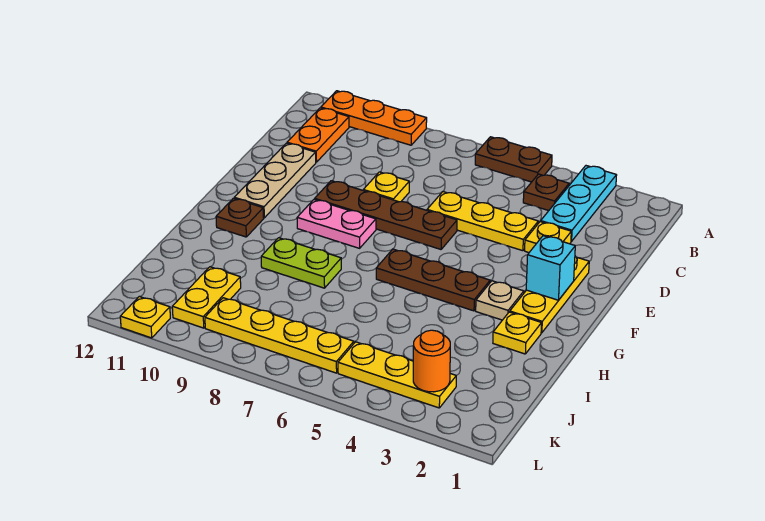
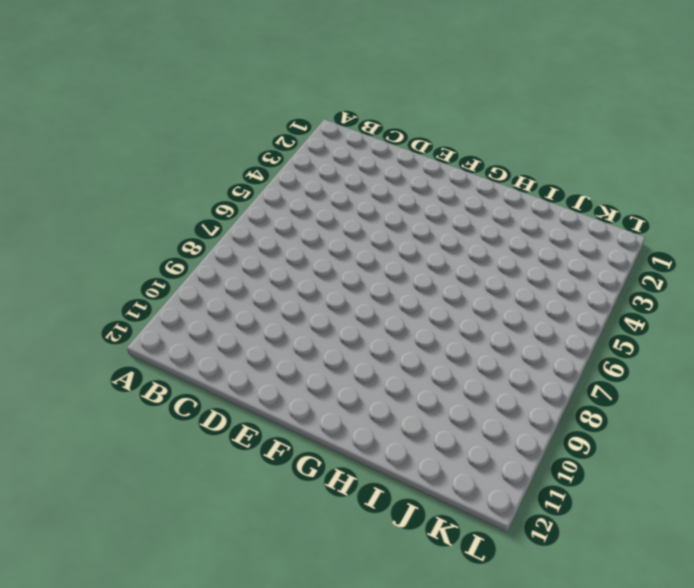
none -> cyan 1x3 plate [541,166,617,241]
none -> brown 1x2 plate [475,137,552,182]
none -> orange 1x3 plate [321,91,427,145]

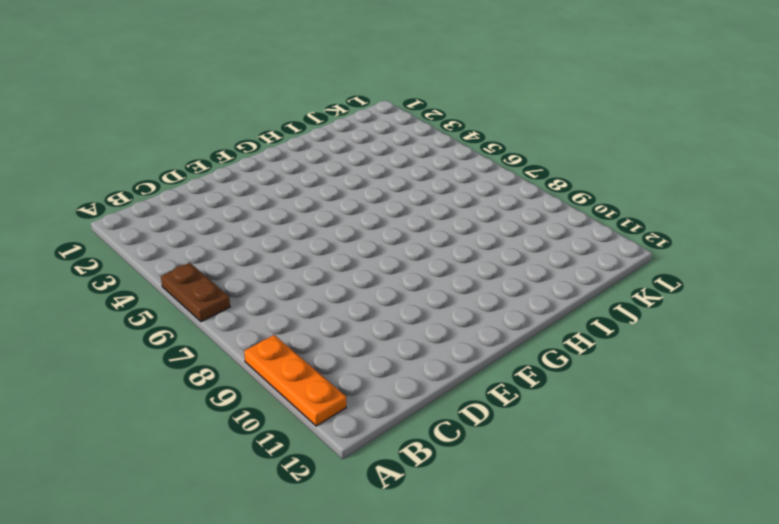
none -> cyan 1x3 plate [541,166,617,241]
none -> brown 1x1 plate [523,174,569,211]
none -> orange 1x2 plate [287,108,349,162]

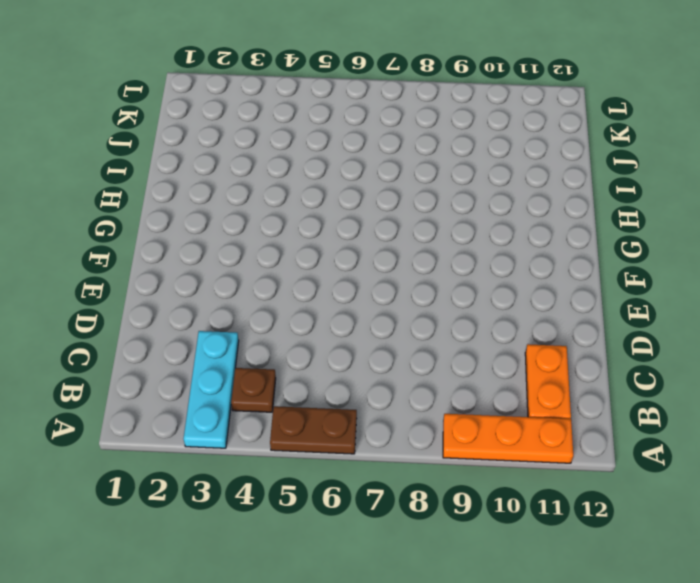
none -> yellow 1x1 plate [525,222,571,253]
none -> yellow 1x3 plate [427,192,538,251]
none -> yellow 1x1 plate [363,172,409,202]

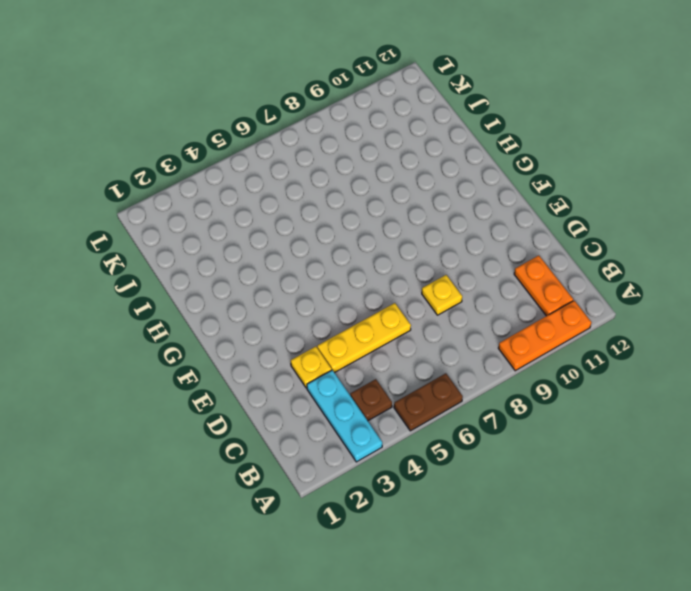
none -> tan 1x3 plate [234,143,316,218]
none -> yellow 1x3 plate [510,256,589,333]
none -> brown 1x4 plate [315,181,457,249]

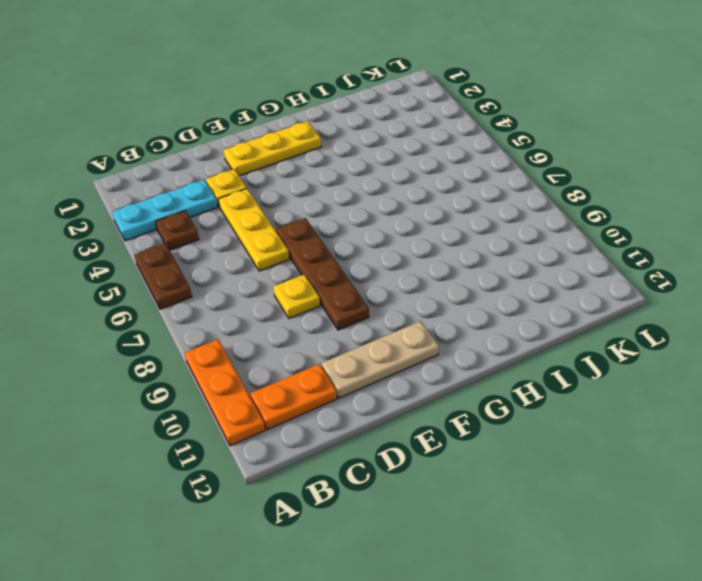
none -> pink 1x2 plate [297,199,376,248]
none -> tan 1x1 plate [476,281,524,320]
none -> brown 1x3 plate [376,249,490,311]

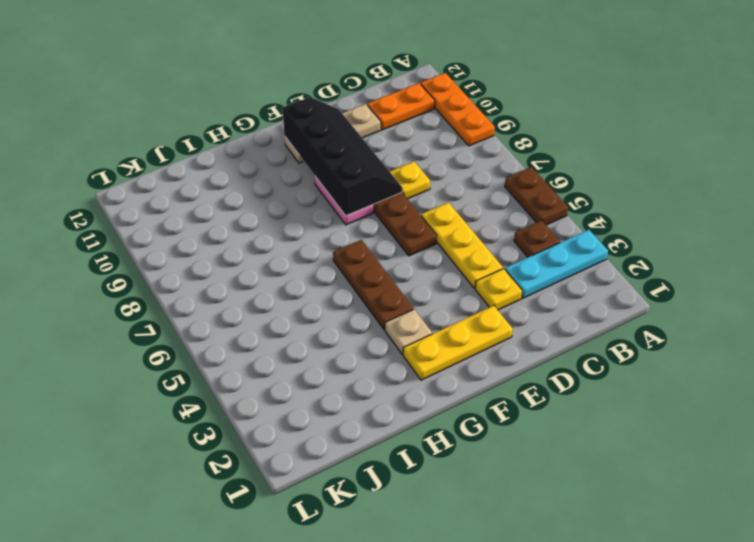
black 2x4 slope [282,97,402,216] -> none
none -> brown 1x1 plate [216,198,264,237]
none -> yellow 1x1 plate [493,312,542,354]
none -> lime 1x2 plate [261,238,341,288]

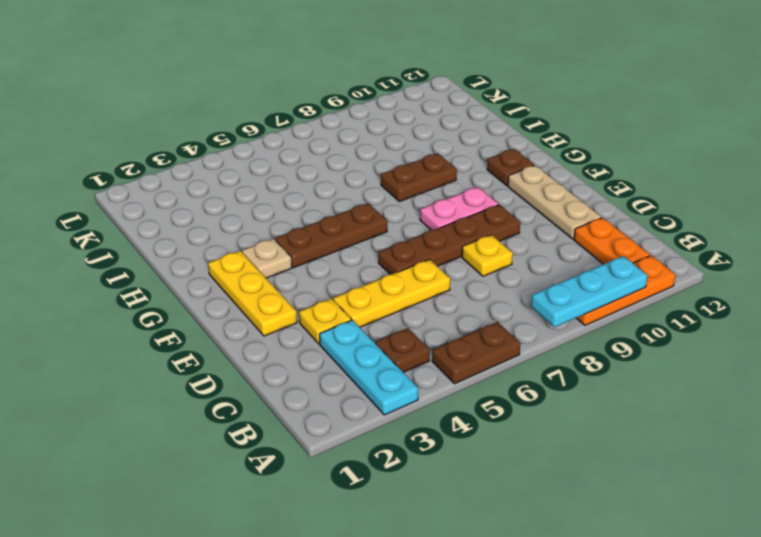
cyan 1x3 plate [531,256,648,327] -> none
brown 1x2 plate [381,154,457,202] -> lime 1x2 plate [261,238,341,288]
none -> yellow 1x1 plate [493,312,542,354]
none -> yellow 1x2 plate [172,267,241,328]
none -> yellow 1x3 plate [338,342,456,408]

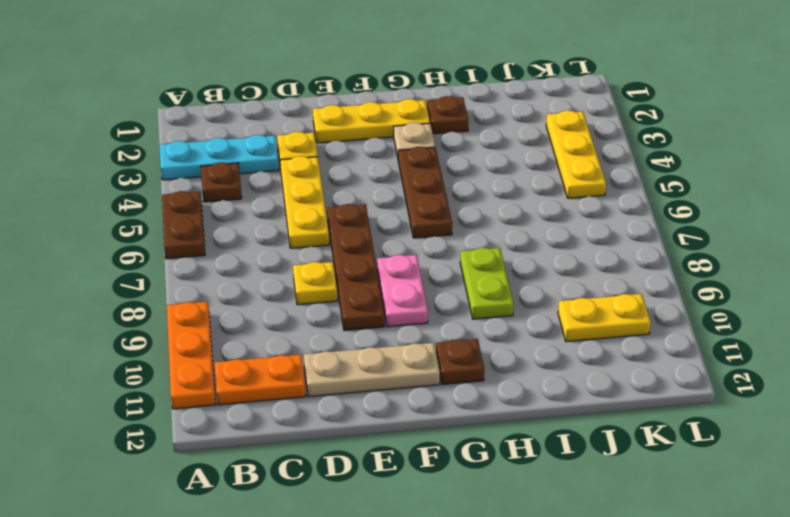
brown 1x1 plate [427,96,468,134] -> yellow 1x1 plate [493,312,542,354]
none -> yellow 1x4 plate [205,298,354,373]
none -> yellow 1x1 plate [120,297,170,338]
none -> cyan 1x1 brick [526,236,575,300]

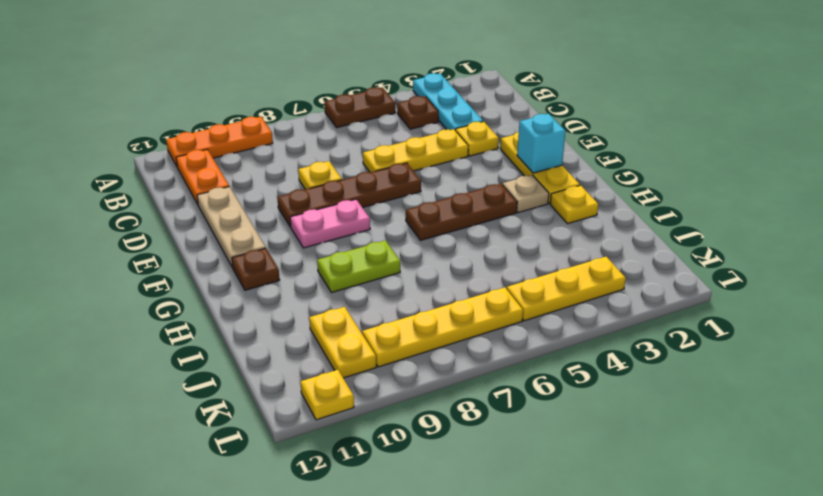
none -> orange 1x1 round brick [413,330,450,392]

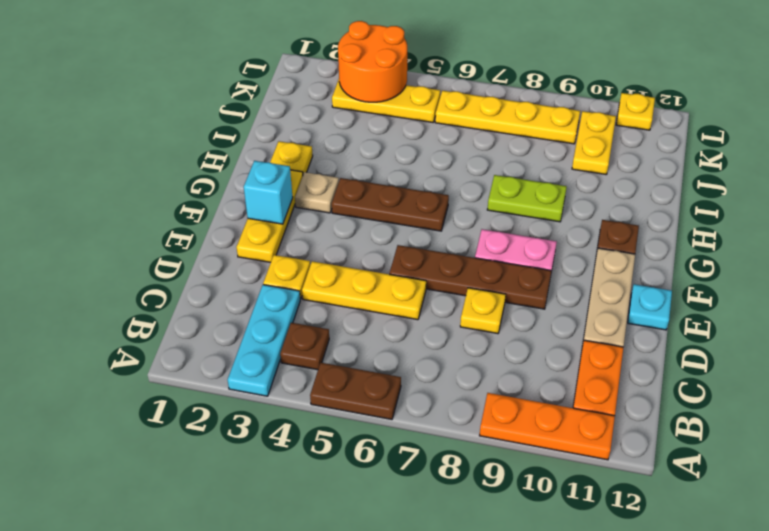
cyan 1x1 plate [628,284,672,330] -> none
orange 2x2 round brick [338,21,407,102] -> orange 1x1 round brick [413,330,450,392]

